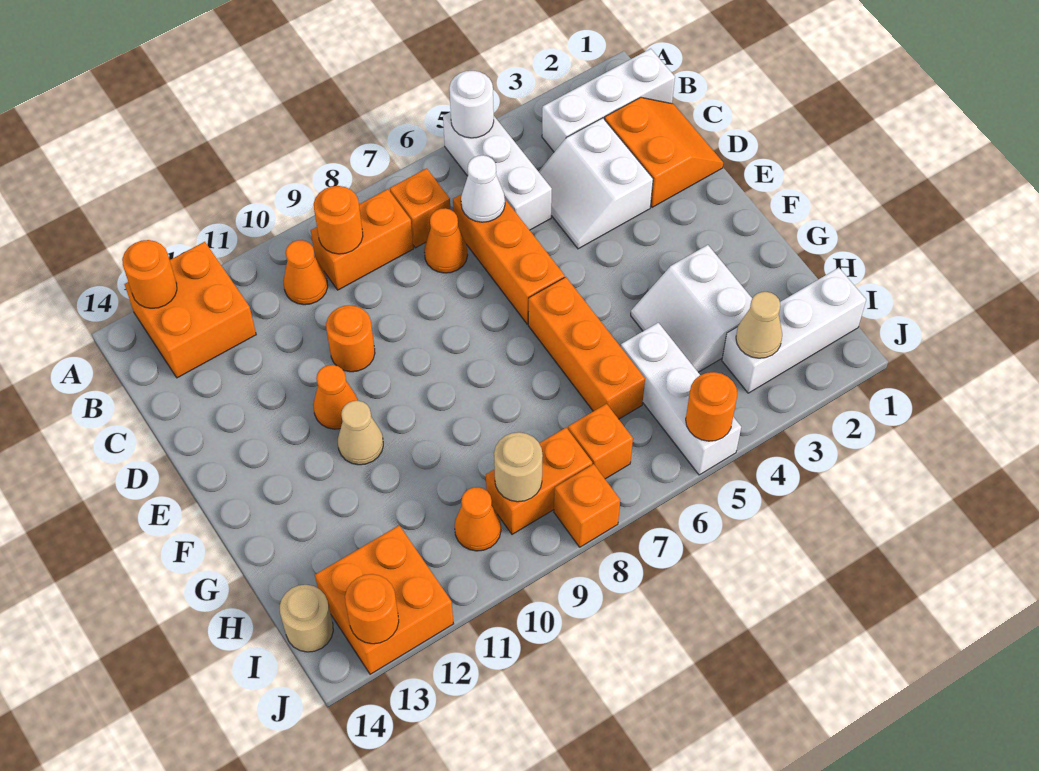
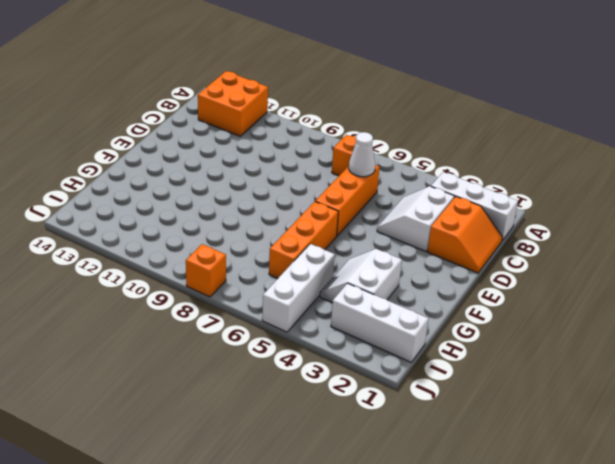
none -> white 1x3 brick [443,112,552,230]
none -> orange 1x2 brick [311,189,413,290]
none -> orange 1x1 cone [283,240,328,305]
none -> orange 1x1 cone [424,208,468,273]

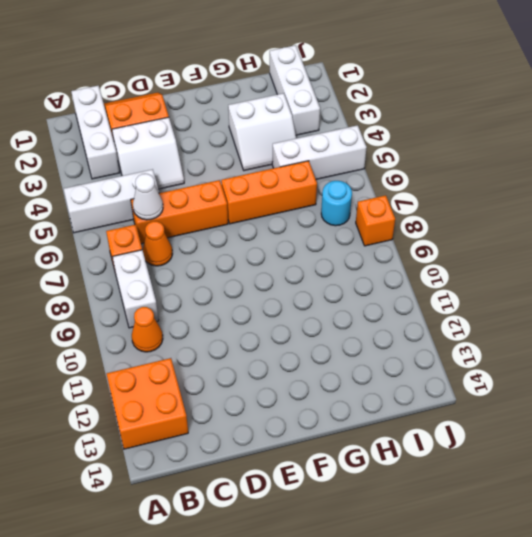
white 1x2 brick [113,250,159,328] -> orange 1x2 brick [311,189,413,290]
cyan 1x1 round brick [321,181,352,226] -> orange 1x1 brick [568,404,633,479]
none -> orange 1x1 round brick [326,305,375,372]
none -> orange 1x1 cone [313,365,358,429]
none -> tan 1x1 cone [338,401,383,465]
none -> orange 1x2 brick [486,428,592,534]

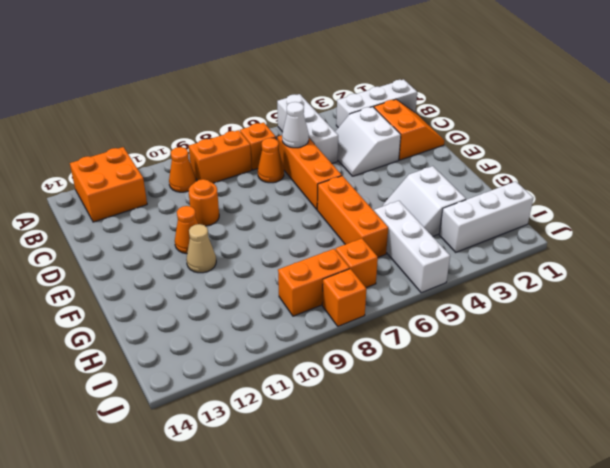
none -> orange 1x1 cone [455,487,501,551]
none -> orange 2x2 brick [315,525,453,674]
none -> tan 1x1 round brick [280,585,333,652]
none -> white 1x1 round brick [449,71,494,138]

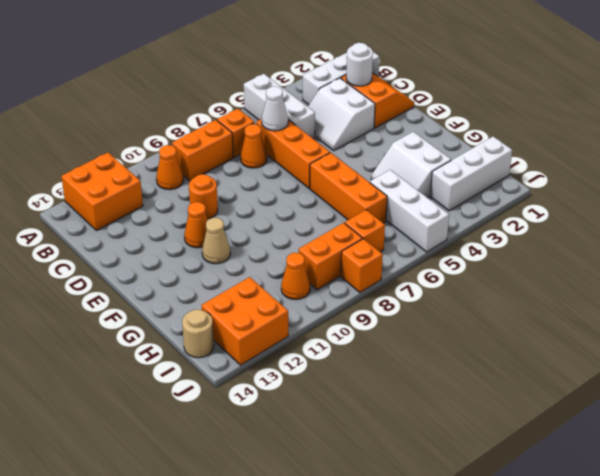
white 1x1 round brick [346,43,373,86] -> white 1x1 round brick moved to [449,71,494,138]
none -> orange 1x1 round brick [122,240,177,308]
none -> orange 1x1 round brick [314,186,363,254]
none -> tan 1x1 cone [736,292,782,358]
none -> tan 1x1 round brick [494,432,543,502]

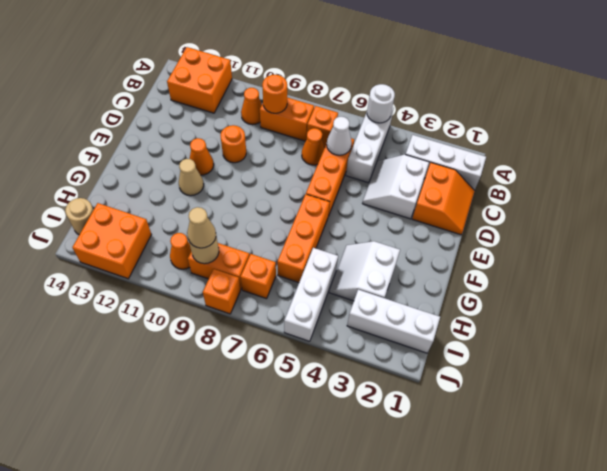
tan 1x1 cone [187,207,216,248] -> tan 1x1 cone moved to [736,292,782,358]
none -> orange 1x1 round brick [122,240,177,308]
none -> orange 1x1 round brick [686,372,737,441]
none -> orange 1x1 round brick [345,574,399,644]

